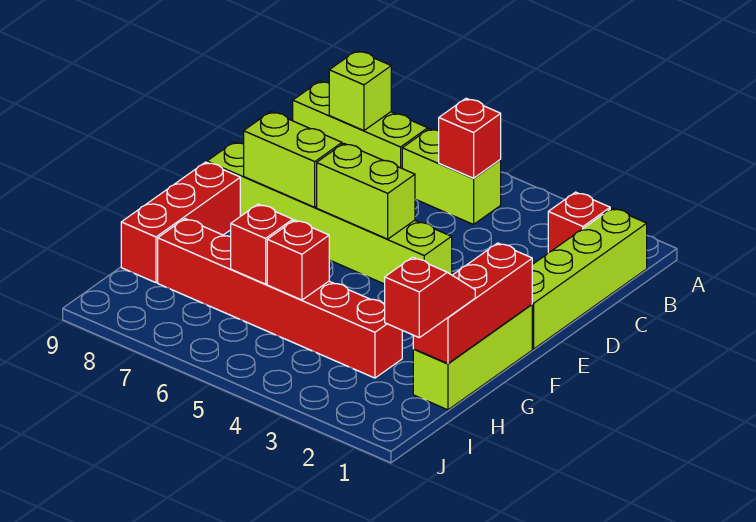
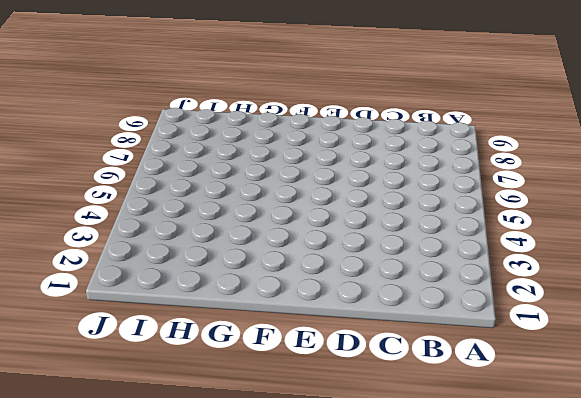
none -> lime 1x4 brick [532,208,647,349]
none -> red 1x1 brick [548,192,610,252]
none -> lime 1x2 brick [402,129,501,224]

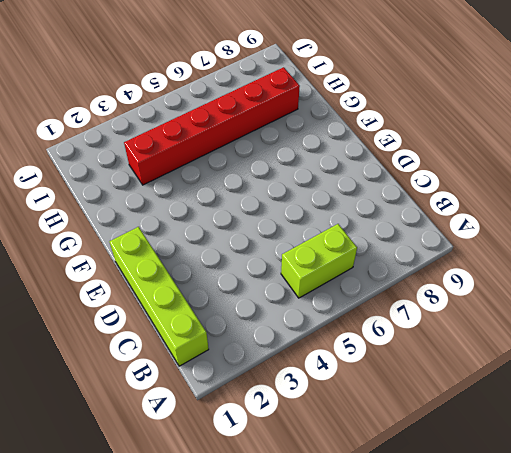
none -> red 1x1 brick [548,192,610,252]
none -> lime 1x3 brick [293,81,428,168]
none -> lime 1x6 brick [207,142,452,284]

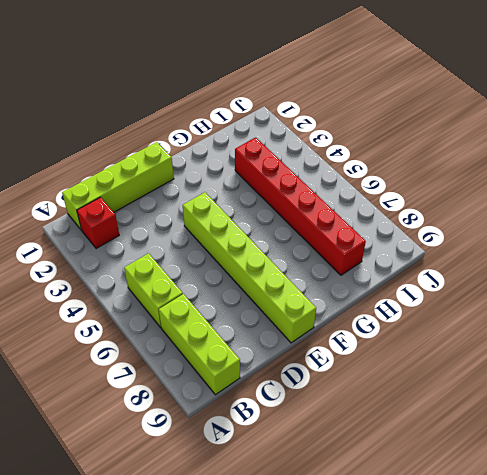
none -> lime 1x3 brick [413,305,532,410]
none -> red 1x3 brick [121,162,240,283]
none -> red 1x1 brick [439,98,501,178]

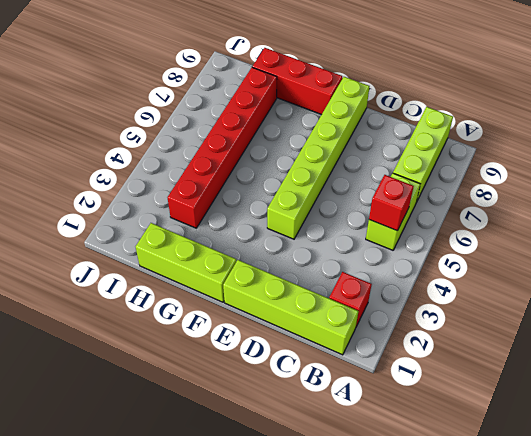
none -> lime 1x1 brick [329,51,391,130]
none -> lime 1x2 brick [317,143,415,239]
none -> lime 1x2 brick [244,112,342,207]

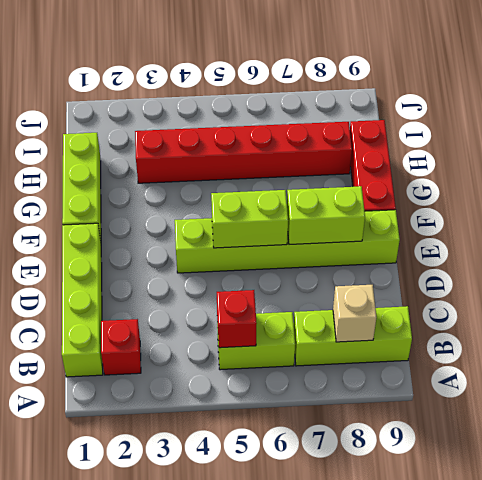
tan 1x1 brick [333,285,376,342] -> lime 1x1 brick [329,51,391,130]
none -> red 1x3 brick [413,243,532,364]
none -> red 1x1 brick [267,220,329,300]
none -> red 1x1 brick [231,204,293,284]

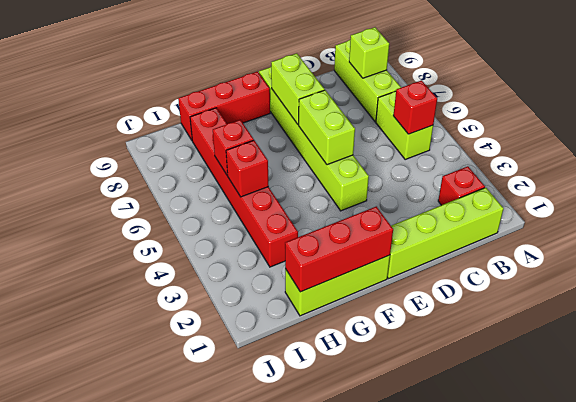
none -> red 1x2 slope [385,257,475,338]

